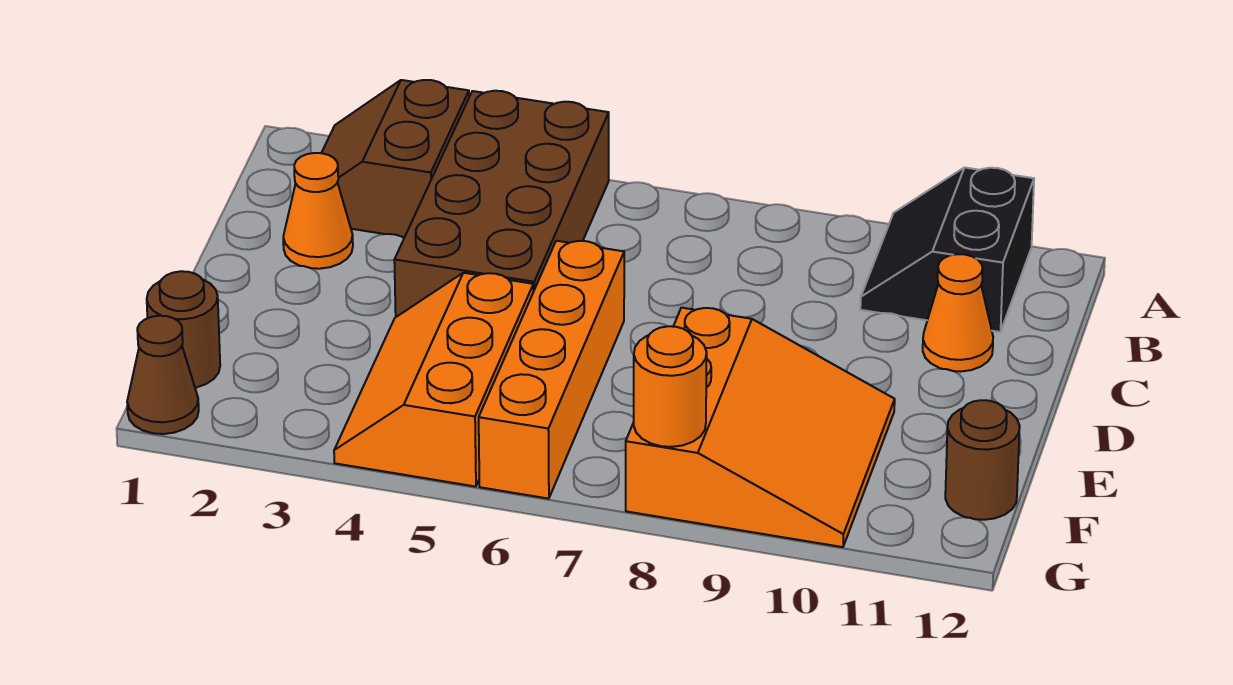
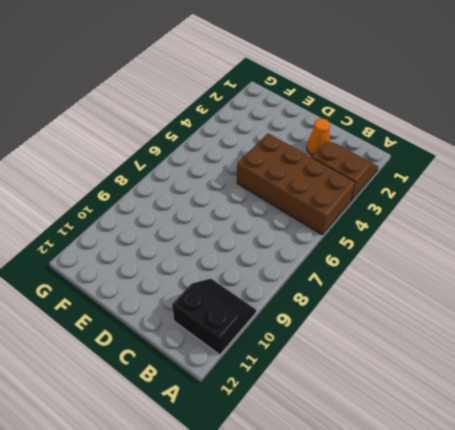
none -> orange 1x1 cone [923,254,993,372]
none -> orange 1x4 brick [479,241,624,499]
none -> orange 2x3 slope [334,273,533,487]

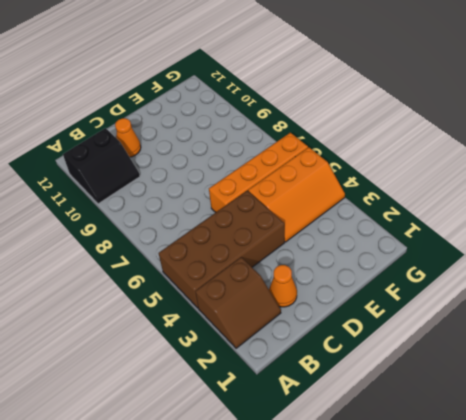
none -> orange 3x3 slope [626,308,895,547]
none -> brown 1x1 round brick [147,271,220,388]
none -> brown 1x1 round brick [945,400,1020,520]

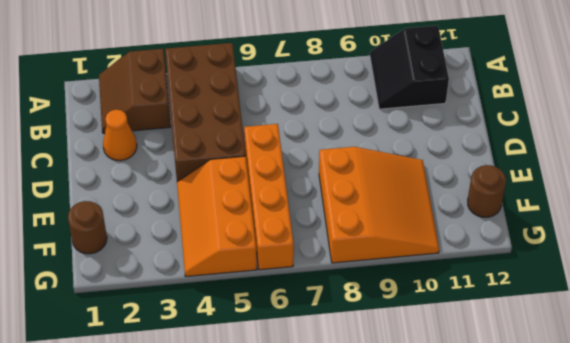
none -> orange 1x1 cone [923,254,993,372]
none -> brown 1x1 cone [127,316,199,434]
none -> orange 1x1 round brick [634,326,707,447]

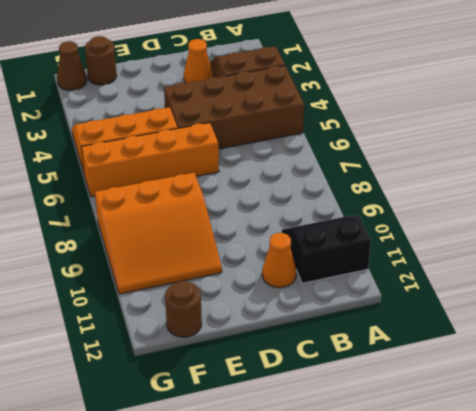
none -> orange 1x1 round brick [634,326,707,447]

